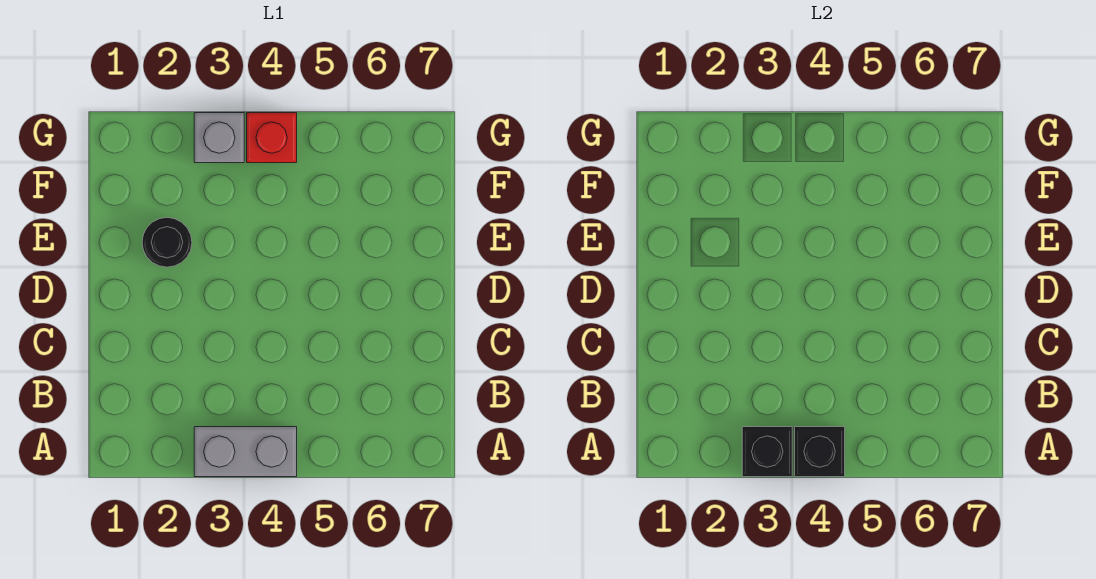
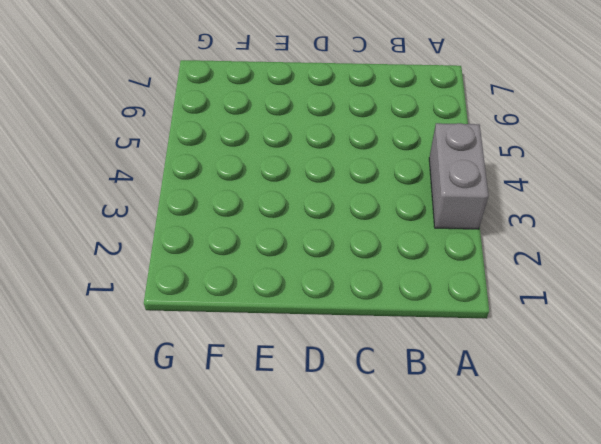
none -> black 1x1 round brick [142,218,192,267]
none -> grey 1x1 brick [194,113,244,163]

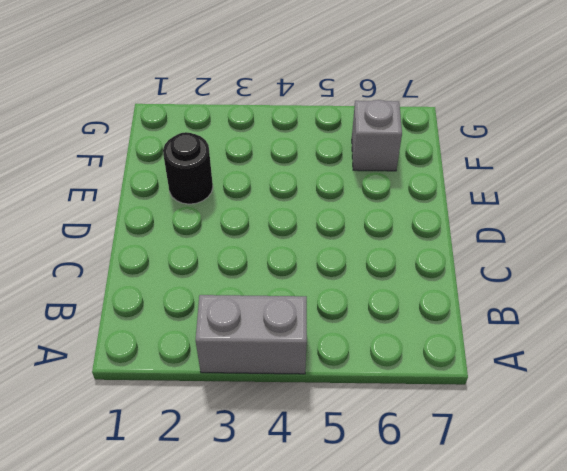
grey 1x1 brick [352,100,402,171] -> grey 1x1 brick moved to [194,113,244,163]
none -> red 1x1 brick [247,113,297,163]
none -> black 1x1 brick [742,427,792,477]

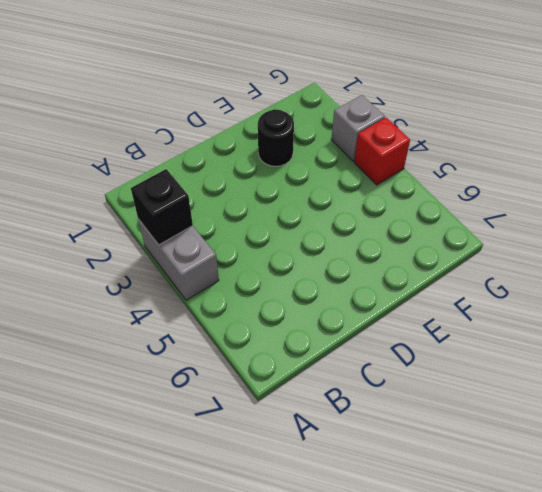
none -> black 1x1 brick [795,427,845,477]

